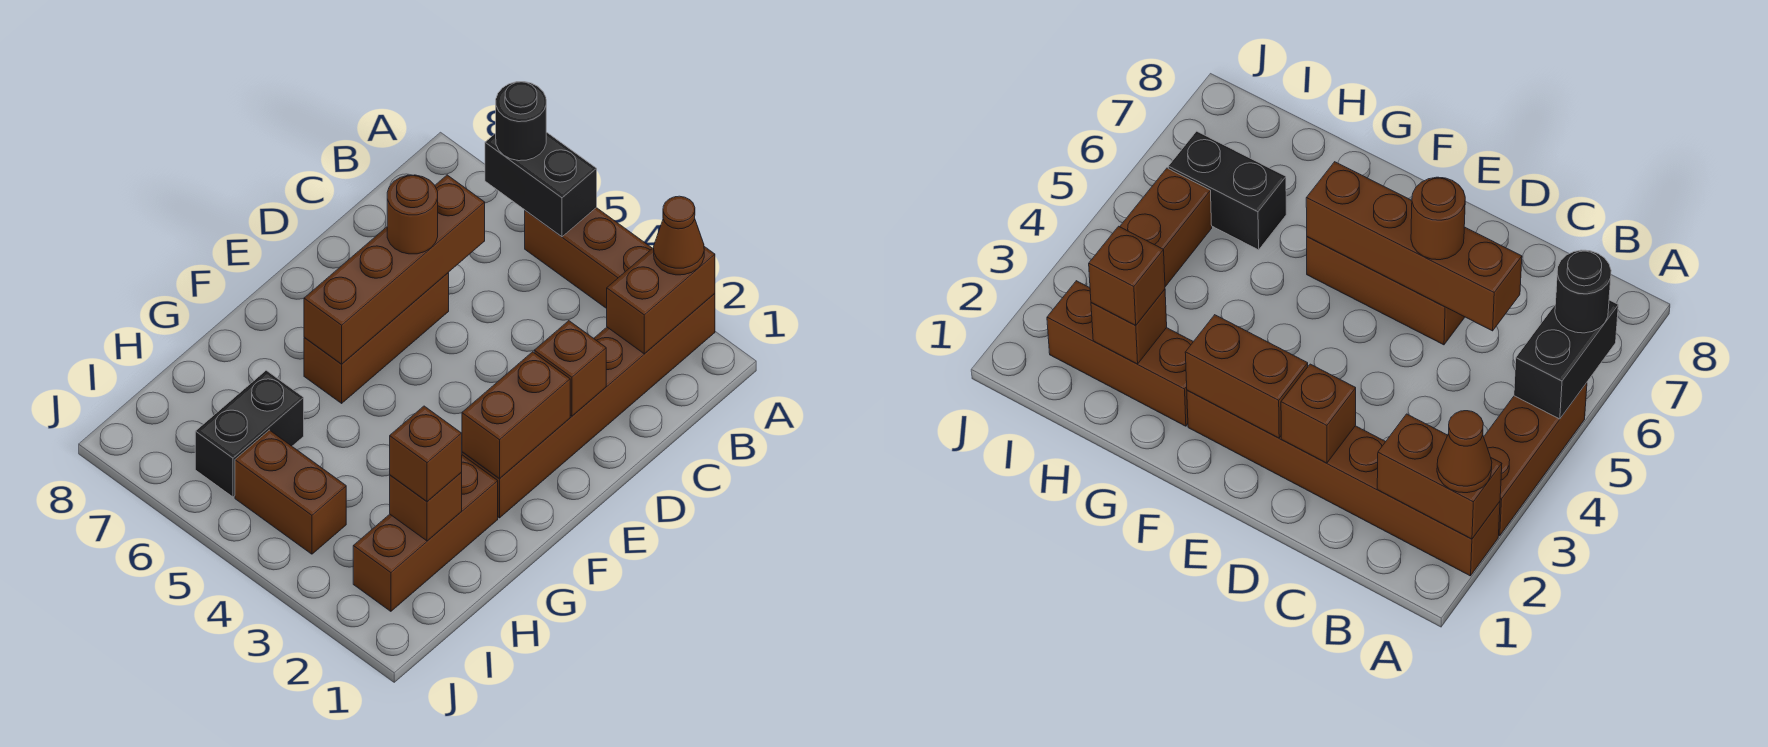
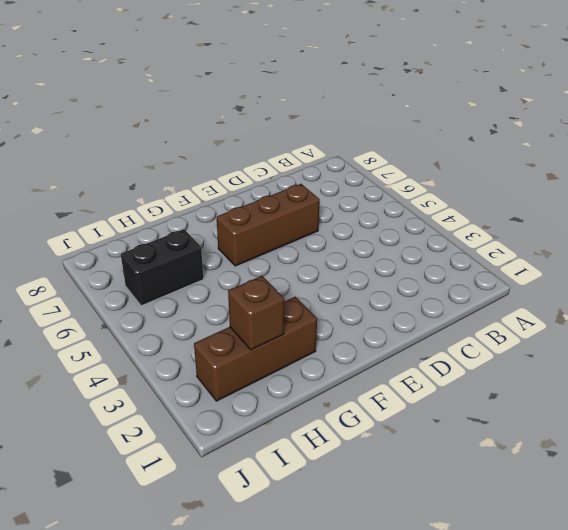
none -> brown 1x6 brick [462,294,715,518]
none -> brown 1x3 brick [525,208,652,309]
none -> brown 1x2 brick [235,430,346,554]

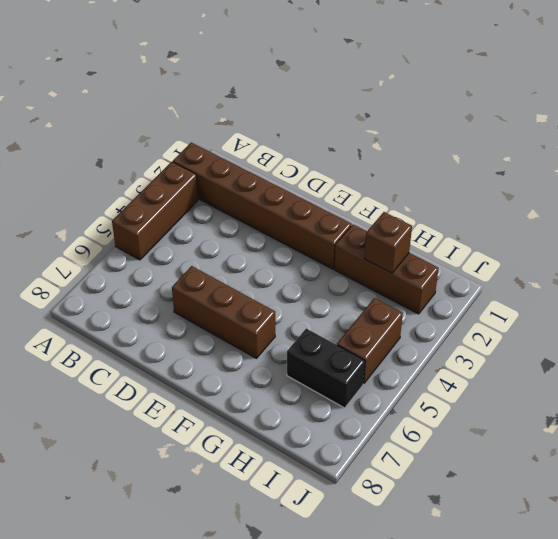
none -> brown 1x2 brick [607,247,715,354]
none -> black 1x2 brick [485,132,597,237]
none -> brown 1x4 brick [304,175,485,364]

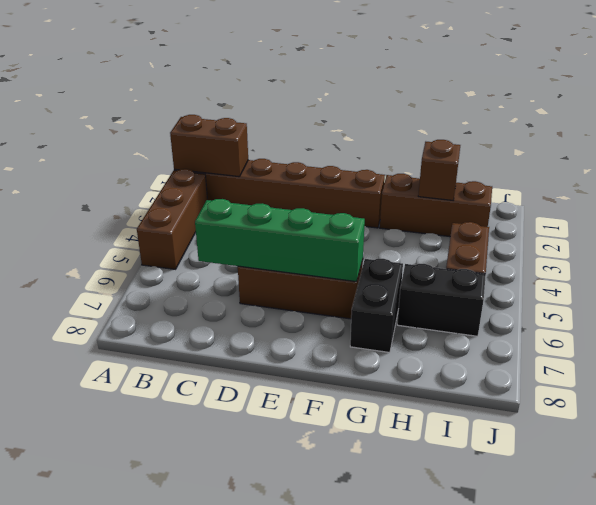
green 1x4 brick [195,199,365,282] -> brown 1x4 brick [304,175,485,364]
black 1x2 brick [350,259,403,353] -> black 1x2 brick moved to [485,132,597,237]
none -> brown 1x1 brick [534,321,606,416]
none -> brown 1x2 brick [462,352,570,479]
none -> brown 1x1 cone [654,196,704,275]

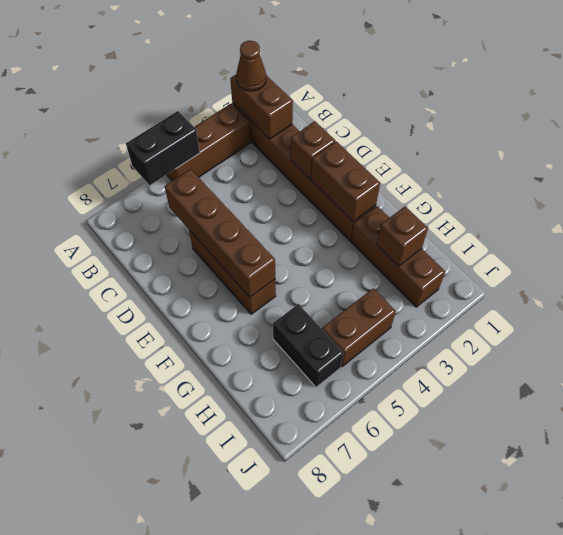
none -> black 1x1 round brick [496,82,546,161]
none -> brown 1x1 round brick [387,175,438,254]
none -> brown 1x1 brick [390,406,462,501]

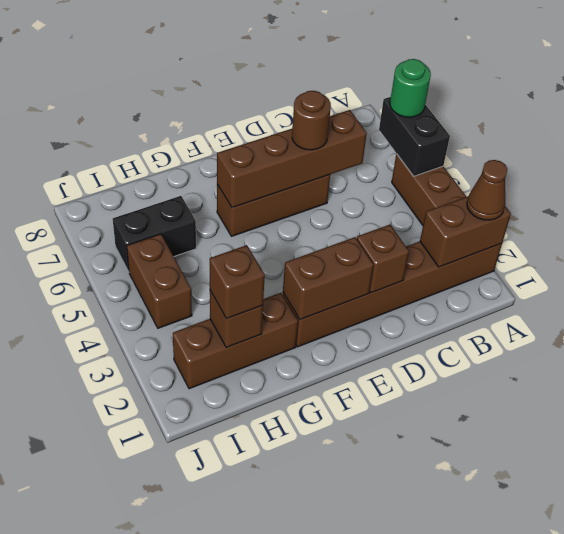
green 1x1 round brick [390,59,431,117] -> black 1x1 round brick [496,82,546,161]

